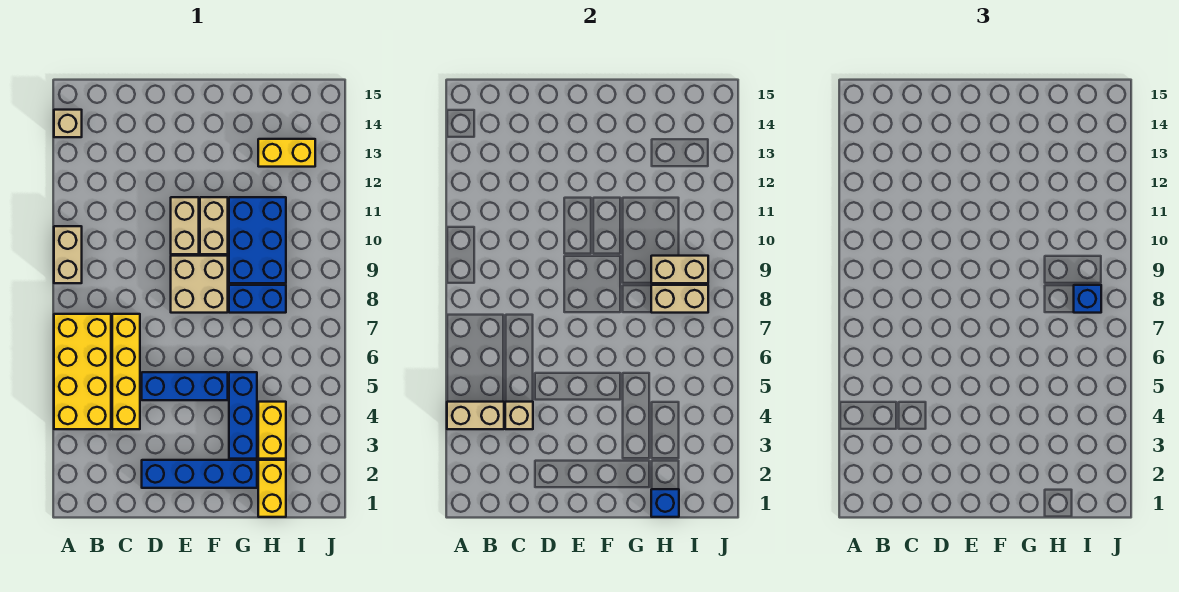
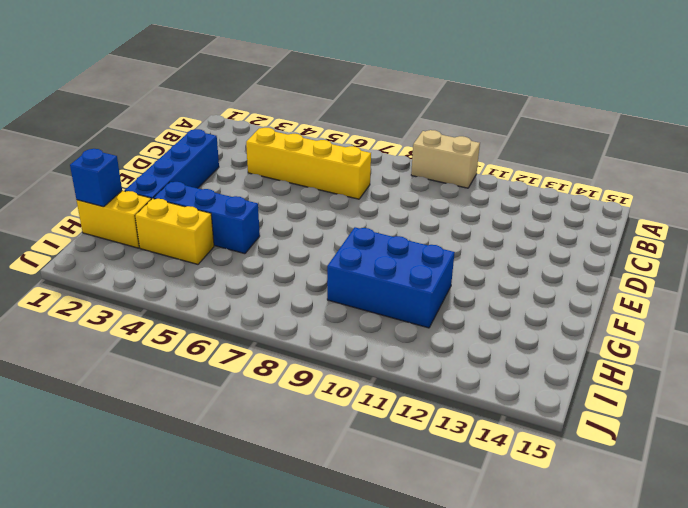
none -> yellow 2x4 brick [54,314,111,429]
none -> tan 1x1 brick [54,110,82,137]
none -> blue 1x3 brick [142,372,228,400]

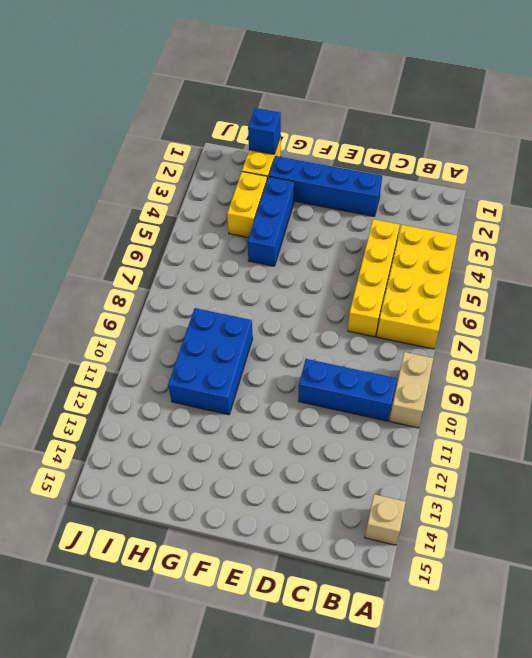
blue 1x3 brick [298,359,397,421] -> blue 1x3 brick moved to [142,372,228,400]
none -> tan 2x2 brick [171,256,228,313]
none -> tan 1x2 brick [171,197,199,254]
none -> tan 1x2 brick [200,197,228,254]

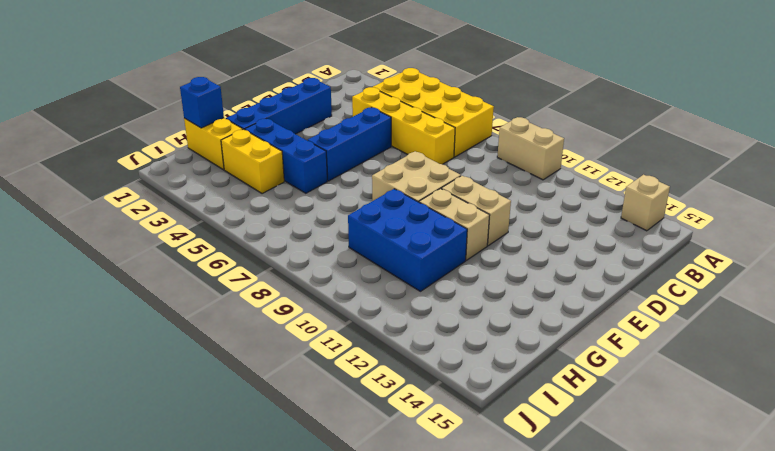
none -> blue 1x2 brick [229,285,286,313]
none -> yellow 1x2 brick [258,139,315,167]
none -> tan 1x2 brick [447,402,504,429]

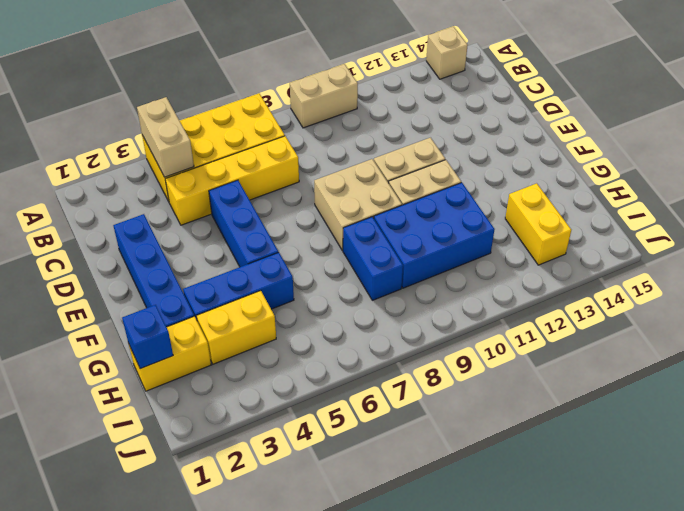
none -> tan 1x1 brick [505,402,533,429]
none -> tan 1x2 brick [651,285,708,313]
none -> tan 1x2 brick [651,256,708,283]

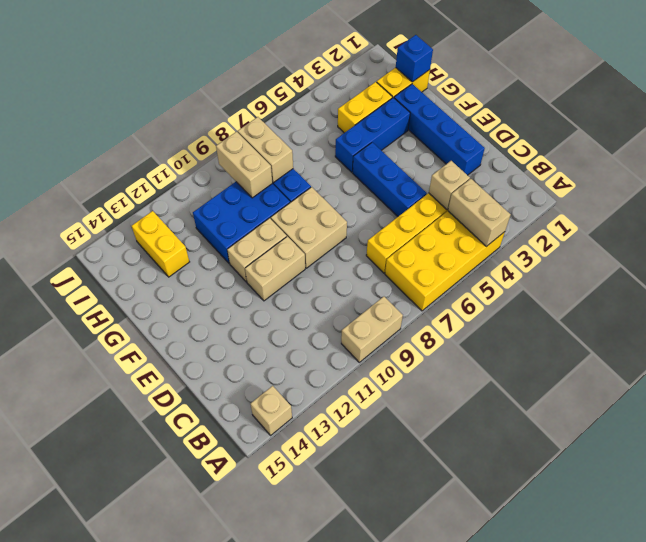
none -> blue 1x1 brick [1074,285,1101,313]

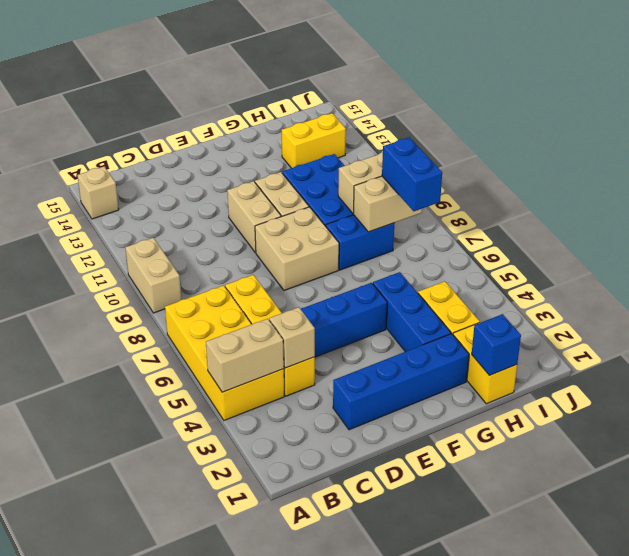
blue 1x2 brick [382,137,442,211] -> blue 1x1 brick [1074,285,1101,313]

